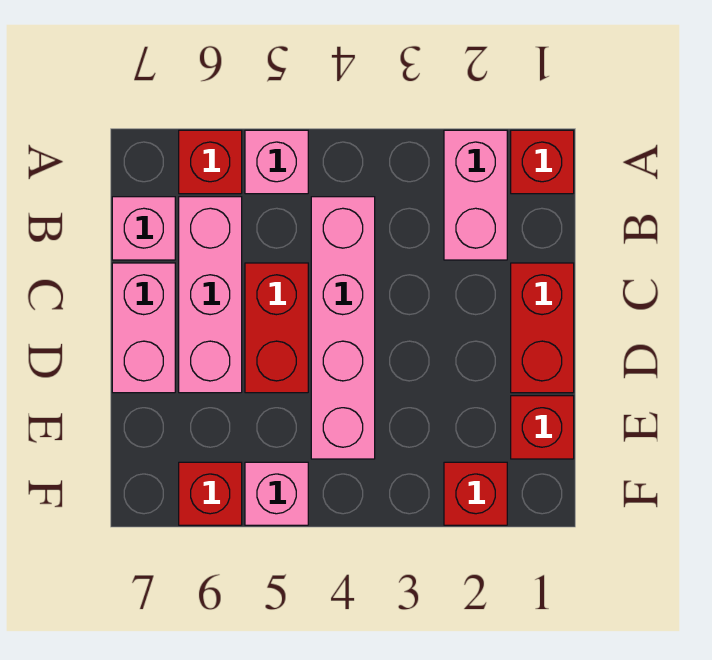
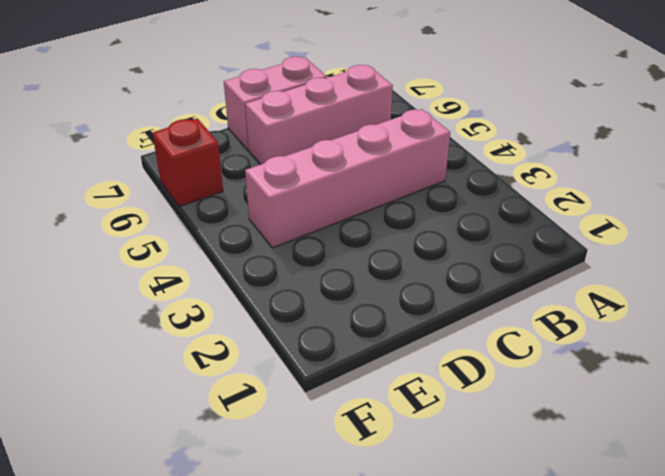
none -> red 1x1 brick [511,130,574,194]
none -> pink 1x2 brick [444,130,507,260]
none -> pink 1x1 brick [245,130,308,194]

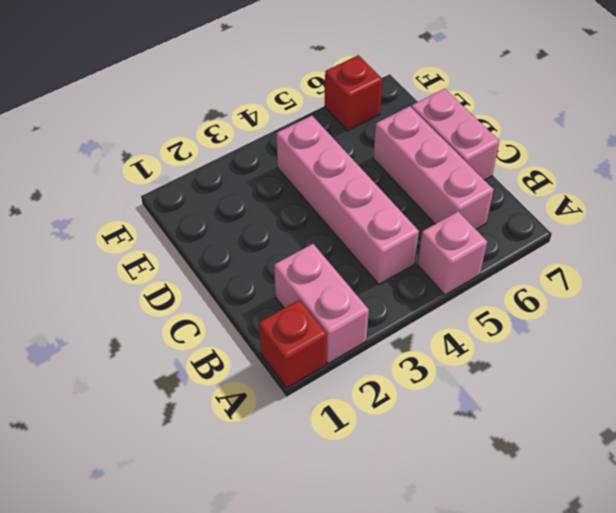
none -> red 1x1 brick [179,130,242,194]
none -> pink 1x1 brick [112,197,175,260]
none -> red 1x2 brick [511,263,574,393]

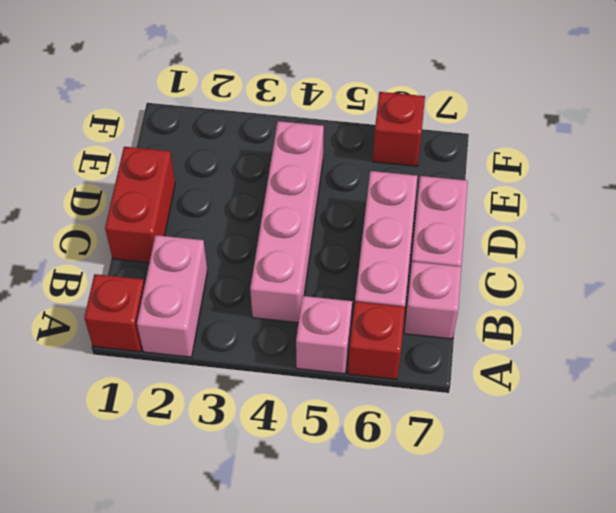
none -> red 1x2 brick [245,263,308,393]
none -> red 1x1 brick [511,396,574,459]
none -> red 1x1 brick [444,462,507,525]

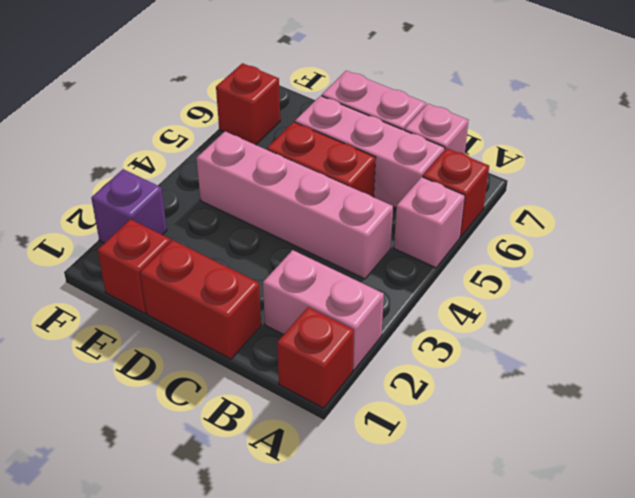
purple 1x1 brick [91,169,167,243] -> red 1x1 brick [444,462,507,525]
none -> pink 1x1 brick [245,462,308,525]

